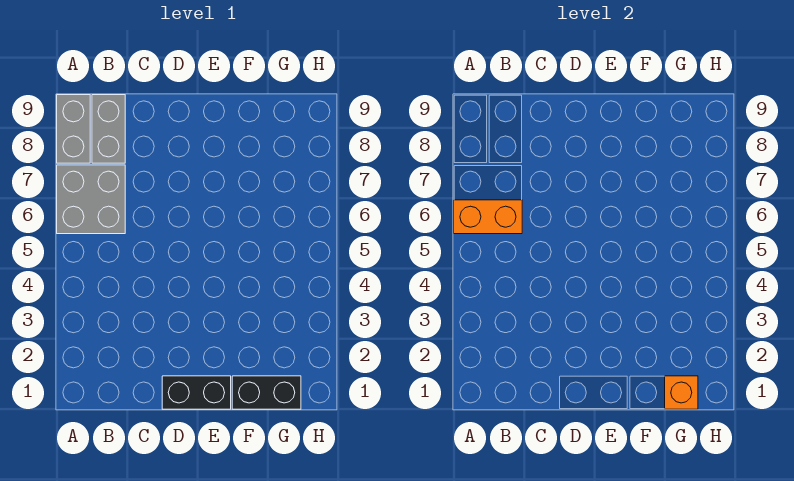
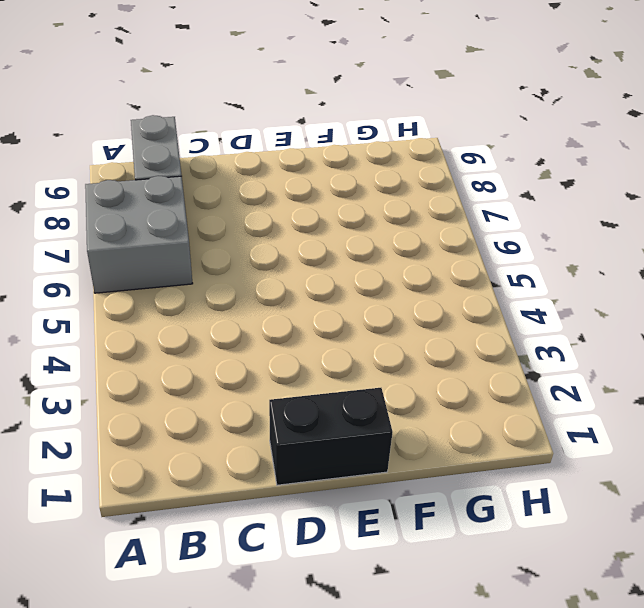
none -> grey 1x2 brick [57,95,90,163]
none -> black 1x2 brick [232,376,301,409]

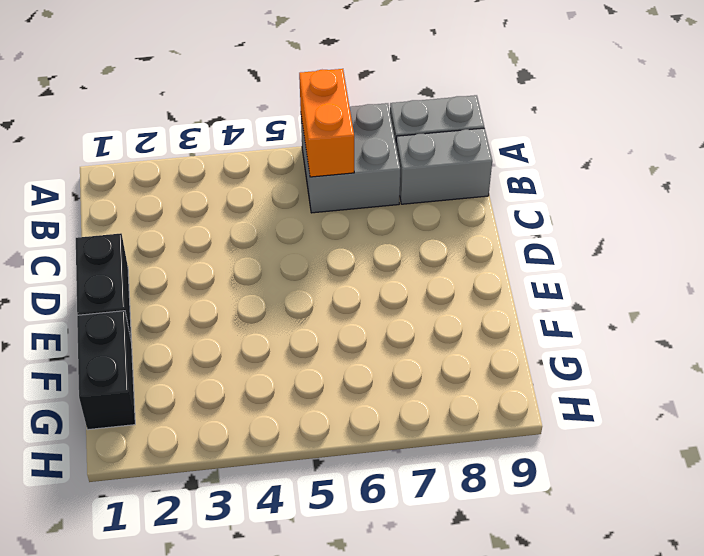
none -> orange 1x1 brick [665,376,698,409]

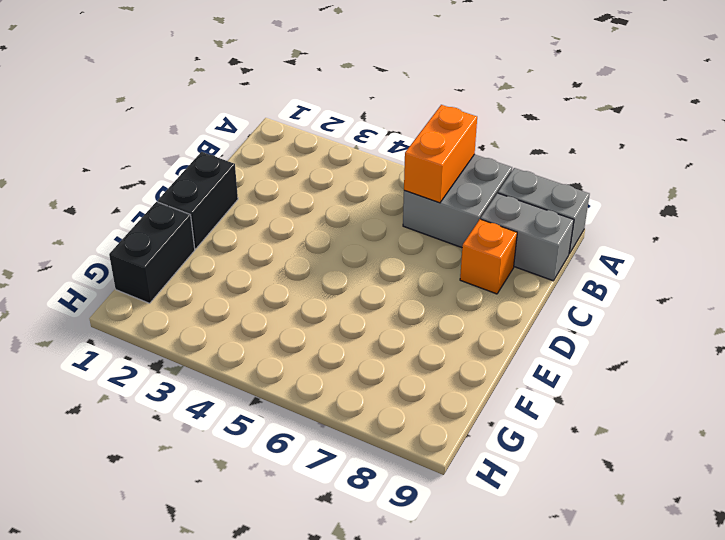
orange 1x1 brick [460,219,517,294] -> orange 1x1 brick moved to [665,376,698,409]

